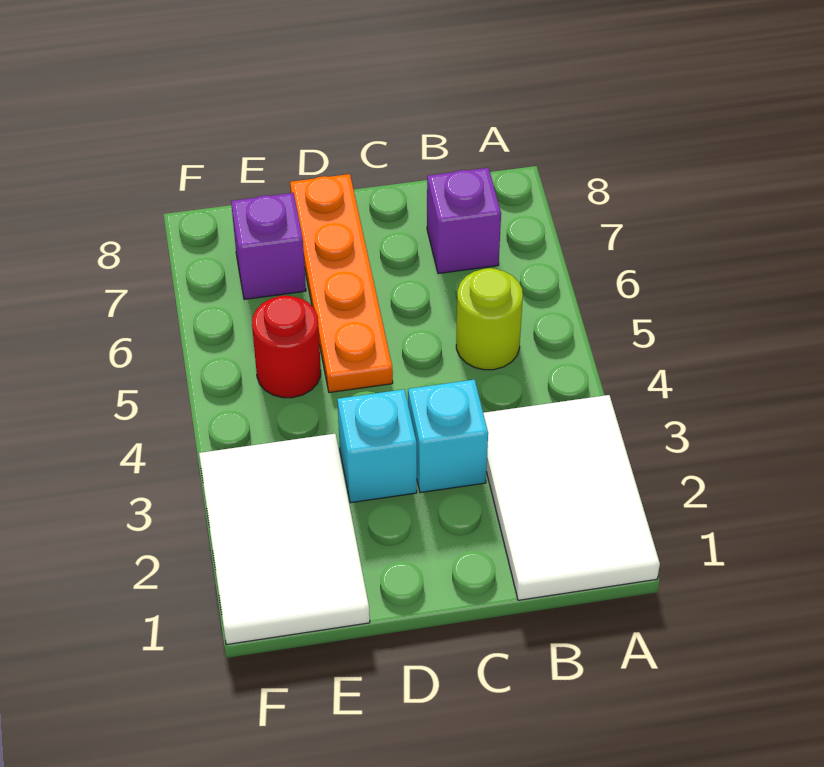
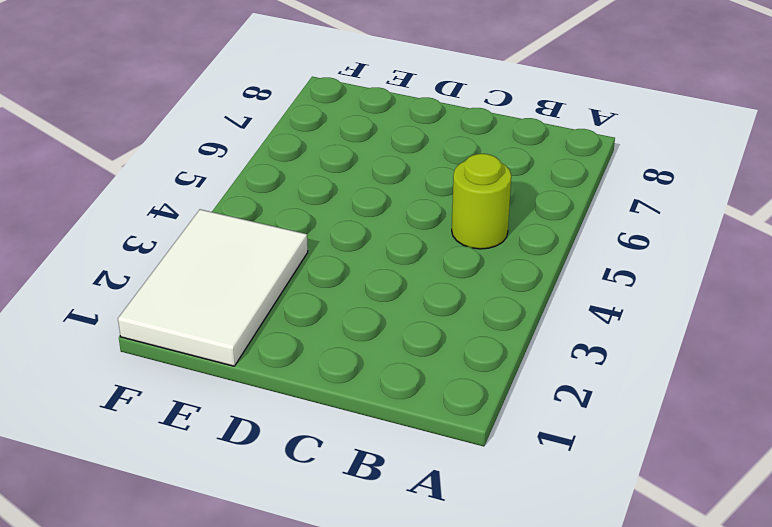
none -> white 2x3 tile [483,395,660,600]
none -> purple 1x1 brick [427,168,501,274]

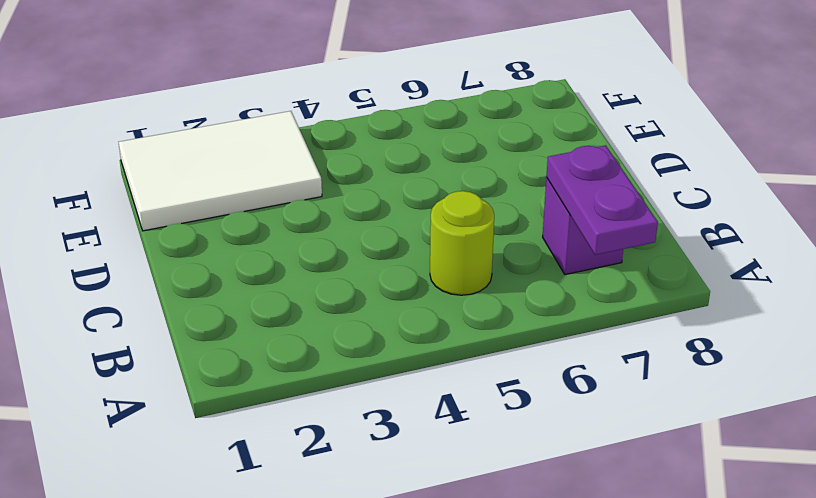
purple 1x2 plate [547,145,658,255] -> none
none -> white 2x3 tile [483,395,660,600]
none -> cyan 1x1 brick [408,379,488,493]

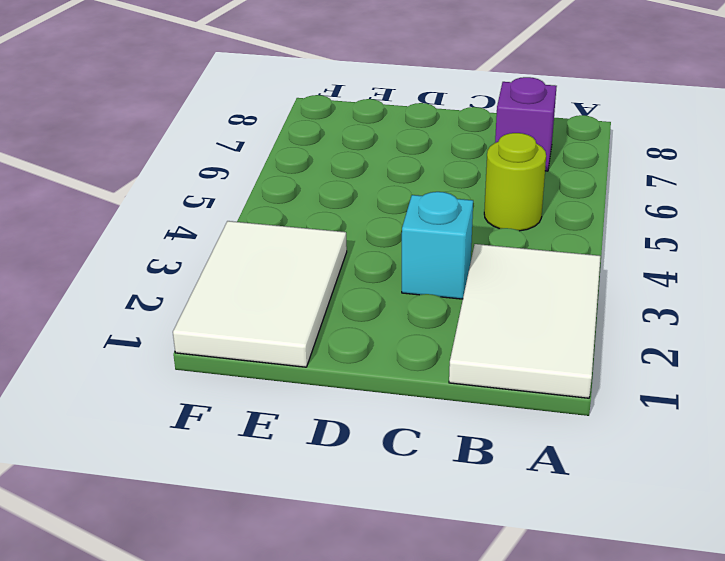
none -> cyan 1x1 brick [337,389,417,503]
none -> orange 1x4 plate [290,174,393,393]

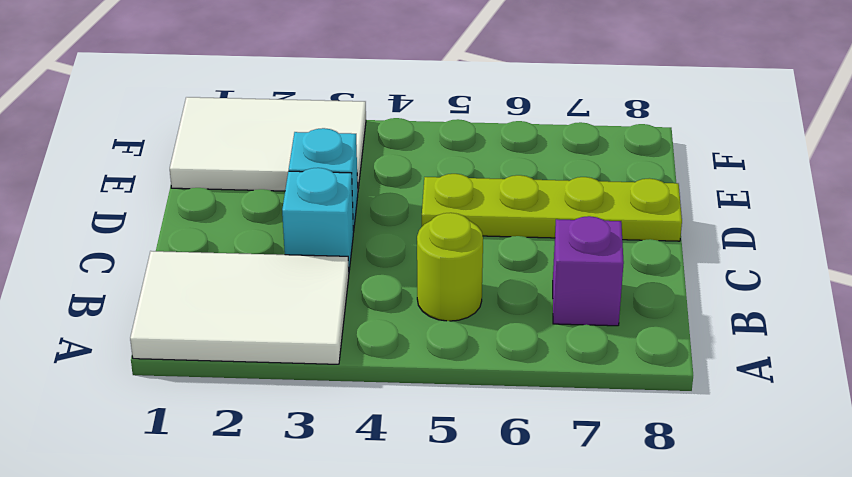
lime 1x4 plate [422,174,682,241] -> orange 1x4 plate [290,174,393,393]
none -> red 1x1 round brick [252,296,321,398]
none -> purple 1x1 brick [231,193,306,299]

